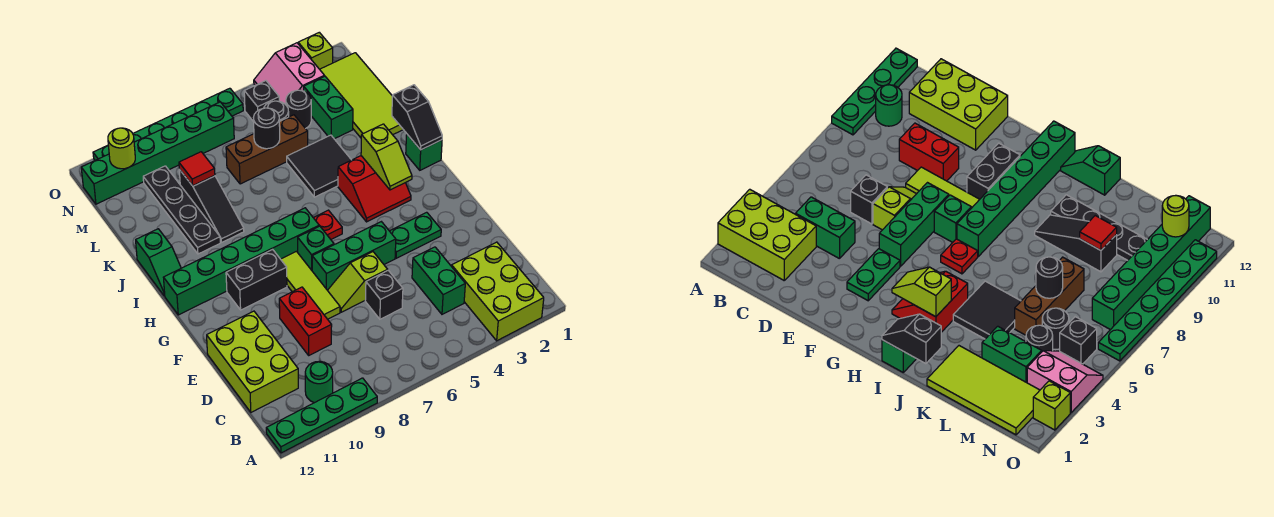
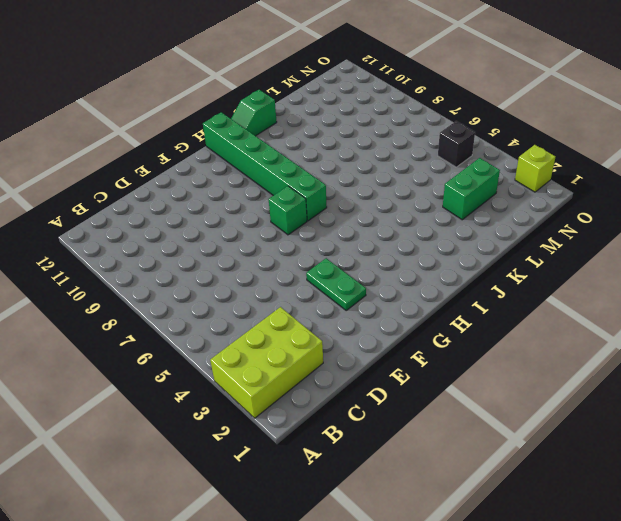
none -> green 1x4 plate [266,378,377,453]
none -> green 1x1 round brick [305,361,333,403]
none -> green 1x2 brick [412,247,465,314]
none -> lime 2x3 brick [207,311,298,412]

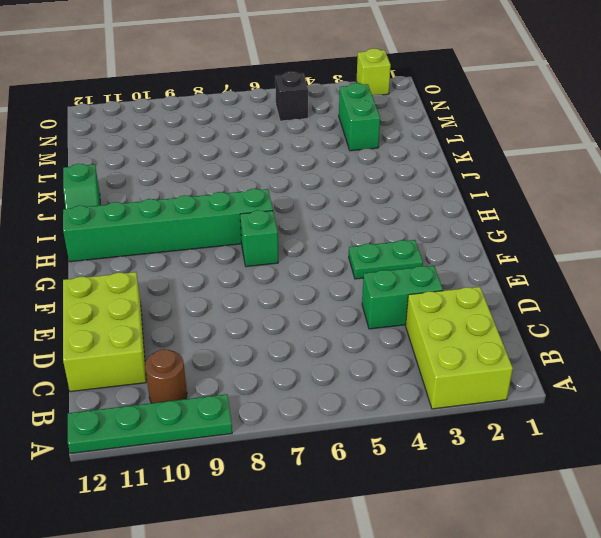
brown 1x1 round brick [145,349,187,403] -> green 1x1 round brick [305,361,333,403]
green 1x2 brick [362,266,443,329] -> green 1x2 brick turned to [412,247,465,314]
none -> black 1x1 brick [365,270,403,319]
none -> red 1x2 brick [279,287,332,355]
none -> lime 1x2 slope [327,252,388,312]
none -> lime 1x3 tile [281,251,340,319]

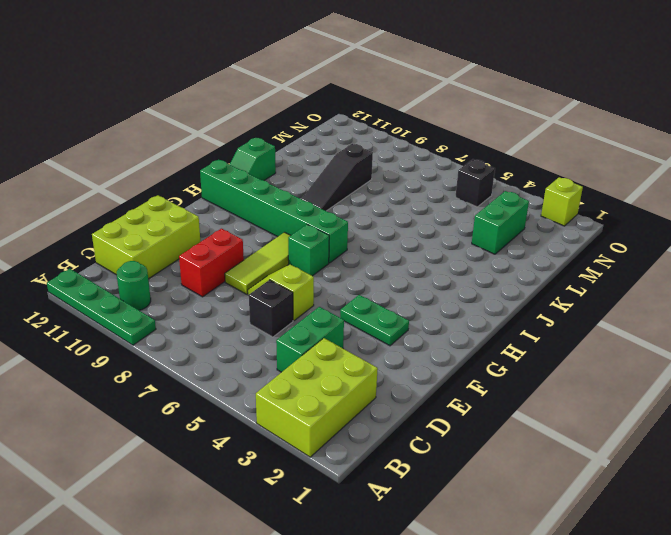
none -> green 1x3 brick [312,222,396,290]
none -> black 1x2 brick [226,249,287,310]
none -> red 2x2 slope [338,156,411,222]
none -> red 1x1 plate [313,210,342,239]

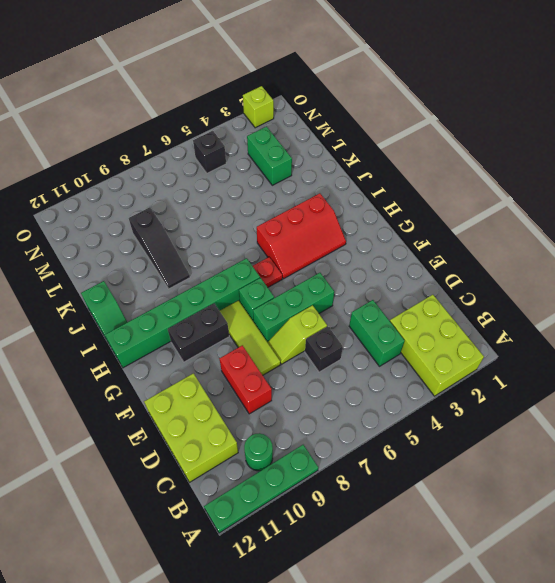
red 2x3 slope [257,193,346,279] -> red 2x2 slope [338,156,411,222]
none -> green 1x2 plate [390,212,441,258]
none -> green 1x1 brick [406,134,442,170]
none -> black 2x2 tile [287,135,351,197]
none -> black 1x4 plate [143,166,220,254]

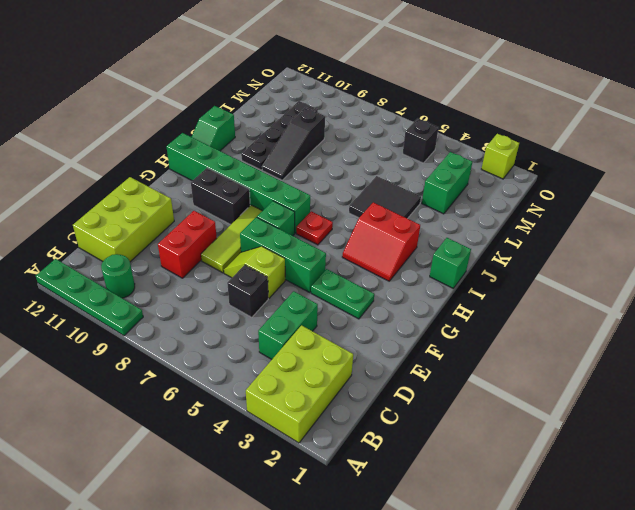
none -> lime 2x4 tile [320,53,403,138]
none -> brown 1x3 brick [226,115,308,184]
none -> black 1x1 round brick [286,90,311,129]
none -> black 1x1 round brick [264,101,289,122]

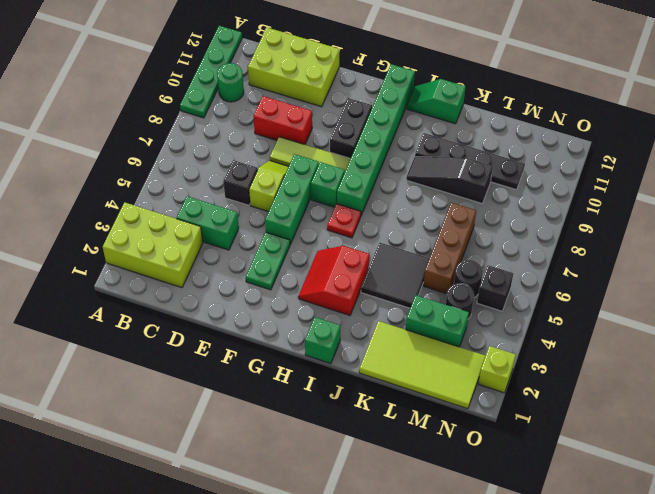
none -> pink 2x2 slope [254,43,324,105]
none -> green 1x6 brick [81,102,234,204]
none -> green 1x6 plate [93,88,243,160]
none -> lime 1x2 slope [361,124,412,190]

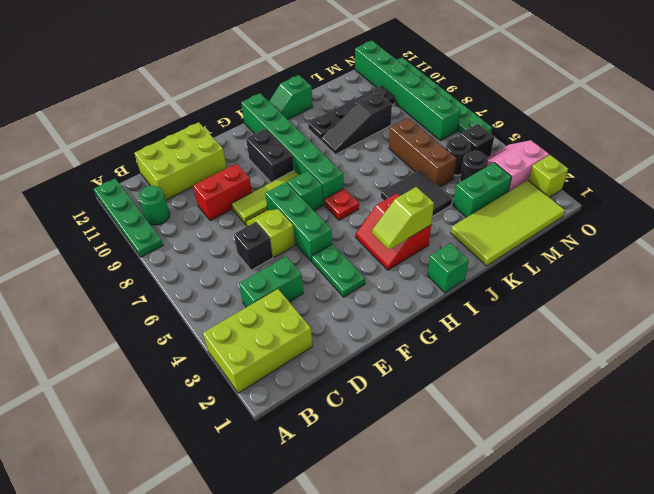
none -> black 1x2 slope [392,85,442,150]
none -> black 1x1 round brick [254,108,280,149]
none -> red 1x1 tile [179,152,215,186]
none -> lime 1x1 round brick [108,128,135,169]

